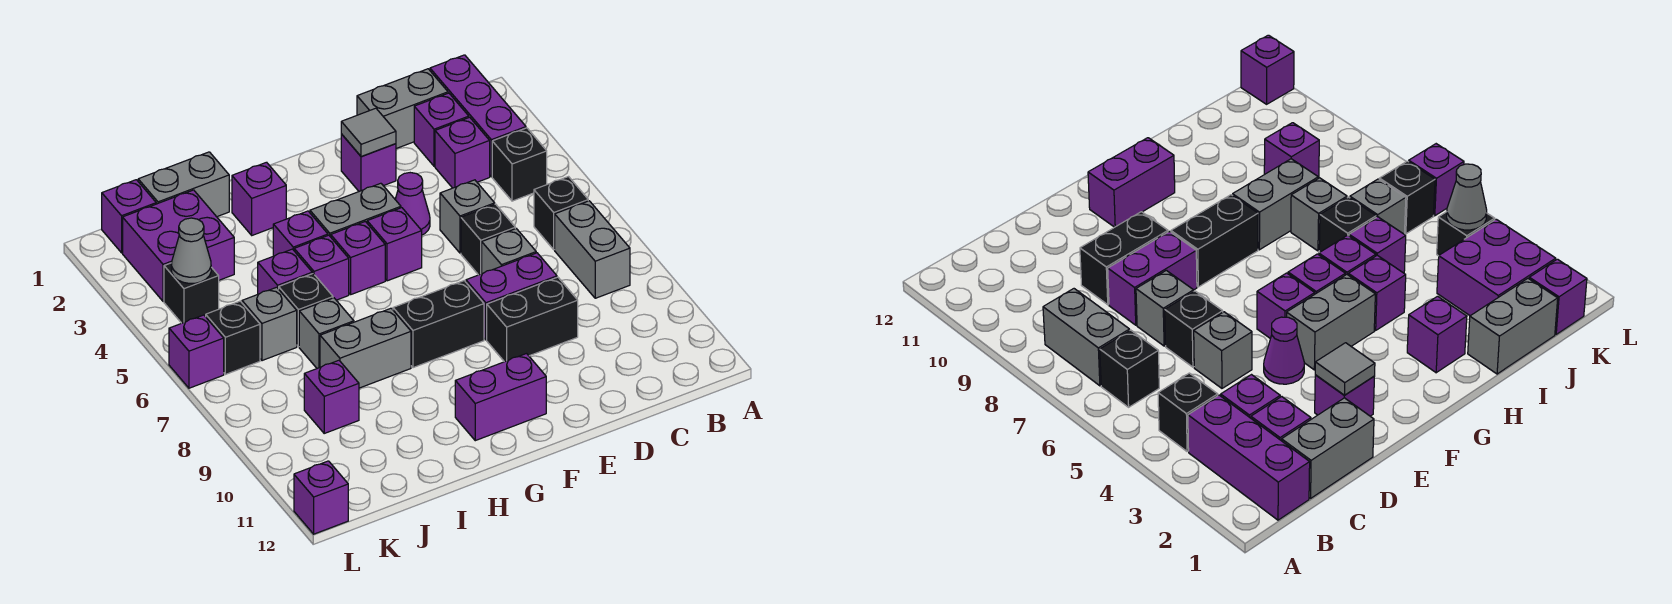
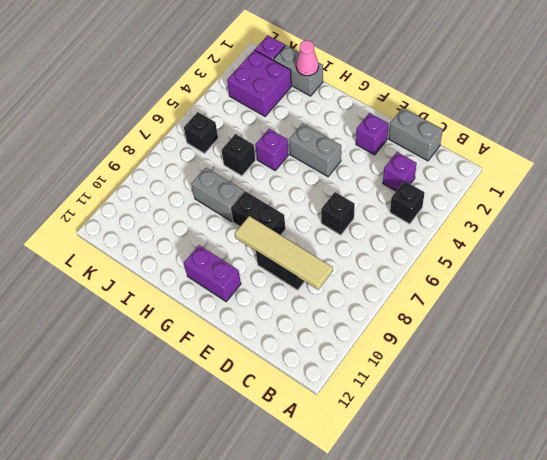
tan 1x4 tile [235,216,333,290] -> none
pink 1x1 cone [296,40,319,76] -> none
none -> purple 1x3 brick [430,55,526,177]
none -> black 1x1 brick [534,177,588,250]
none -> grey 1x2 brick [555,201,630,298]
none -> purple 1x1 brick [414,93,469,166]

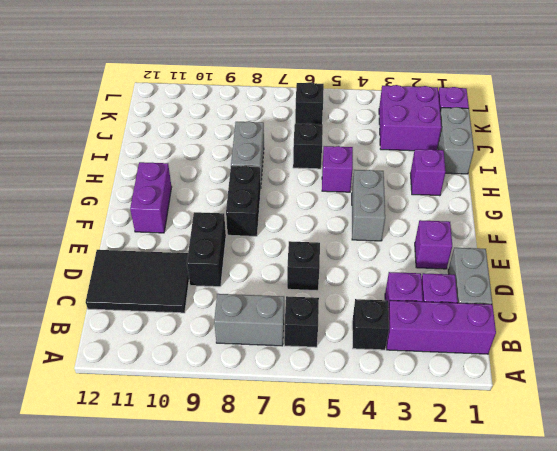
black 2x3 tile [86,250,189,313] -> none
none -> grey 1x1 brick [440,180,495,253]
none -> grey 1x1 brick [482,229,536,274]
none -> purple 1x2 brick [466,253,557,340]
none -> purple 1x1 cone [395,173,430,235]

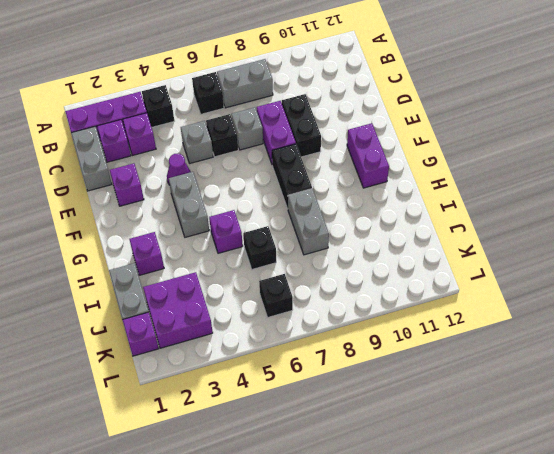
none -> purple 1x1 brick [367,208,422,281]
none -> purple 1x1 brick [331,221,385,294]
none -> purple 1x1 brick [273,211,328,256]
none -> purple 1x1 brick [258,249,312,294]

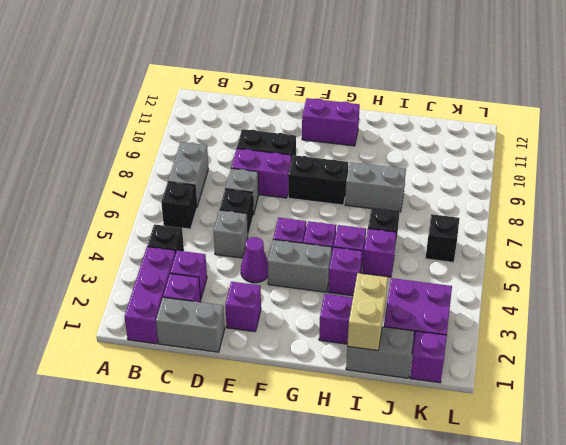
tan 1x2 brick [347,273,388,350] -> none
none -> grey 1x1 brick [299,298,354,368]
none -> grey 1x1 brick [242,287,297,361]
none -> purple 1x1 brick [304,360,359,433]
none -> black 1x1 brick [164,263,219,323]

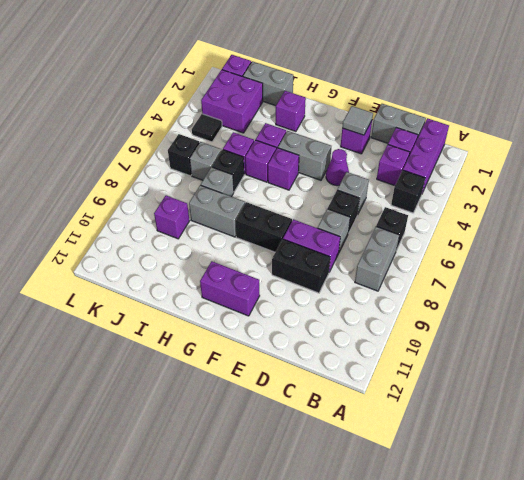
black 1x1 tile [192,114,222,142] -> black 1x1 brick [164,263,219,323]
none -> purple 1x1 brick [367,208,422,281]
none -> purple 1x1 brick [169,315,224,388]
none -> purple 1x1 brick [294,461,348,534]
none -> grey 1x1 cone [171,218,211,283]

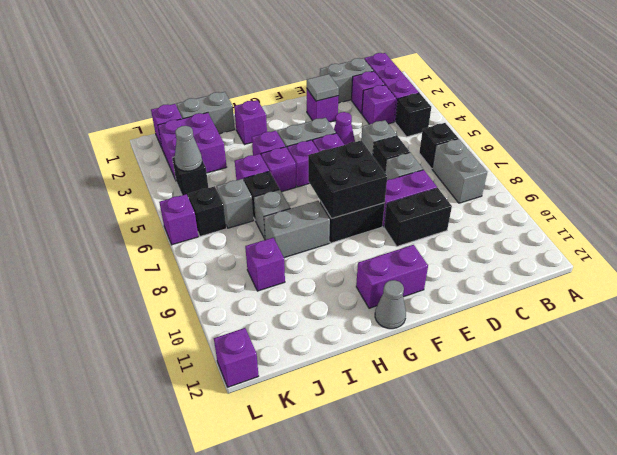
black 2x2 brick [308,140,387,219] -> none
grey 1x1 cone [375,280,406,329] -> none

